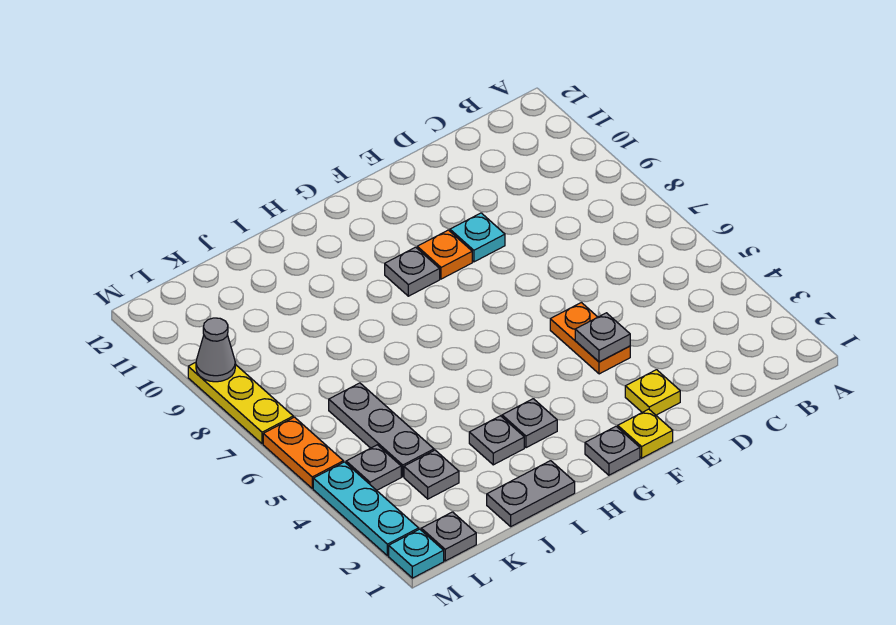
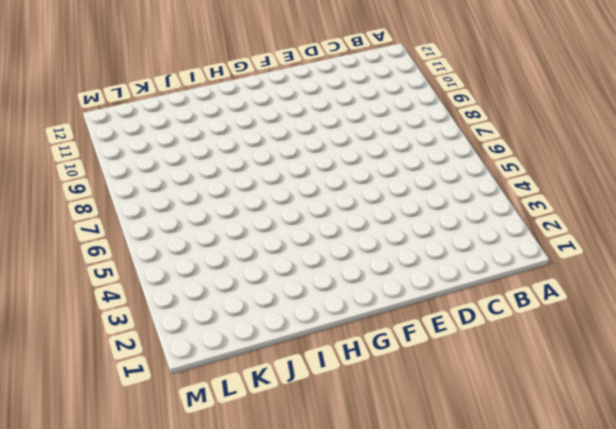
none -> yellow 1x1 plate [625,370,680,415]
none -> orange 1x2 plate [550,303,630,374]
none -> cyan 1x1 plate [450,213,505,262]

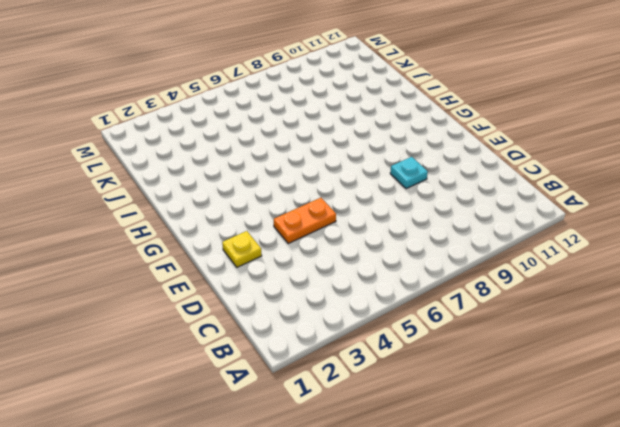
none -> yellow 1x1 plate [618,409,673,458]
none -> orange 1x1 plate [417,230,472,279]
none -> grey 1x1 plate [585,426,640,475]

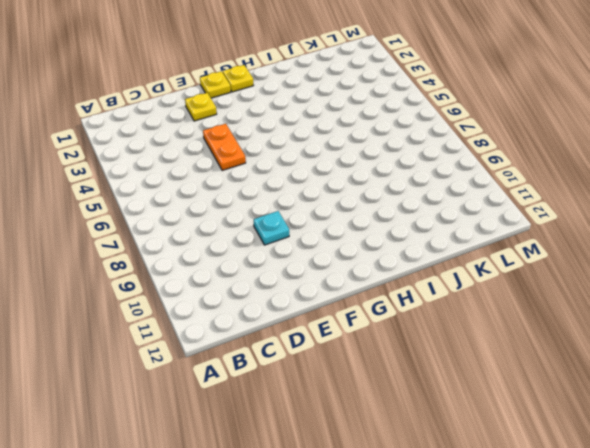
yellow 1x1 plate [223,65,254,92] -> grey 1x1 plate [585,426,640,475]
none -> orange 1x1 plate [417,230,472,279]
none -> grey 1x1 plate [385,247,440,296]
none -> grey 1x1 plate [502,399,557,448]

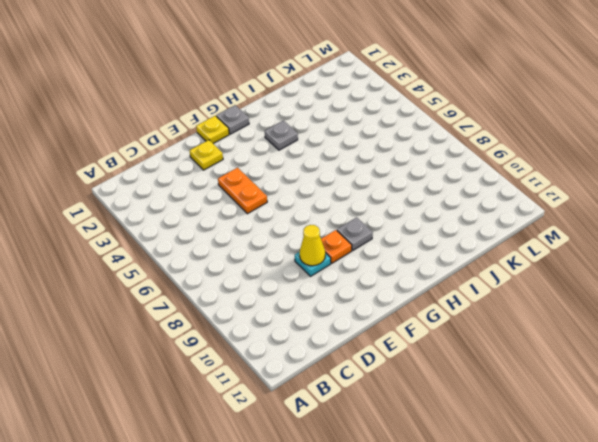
yellow 1x1 cone [300,225,325,266] -> none
none -> grey 1x2 plate [487,461,575,526]
none -> grey 1x1 plate [469,416,524,465]
none -> grey 1x1 plate [404,450,459,499]

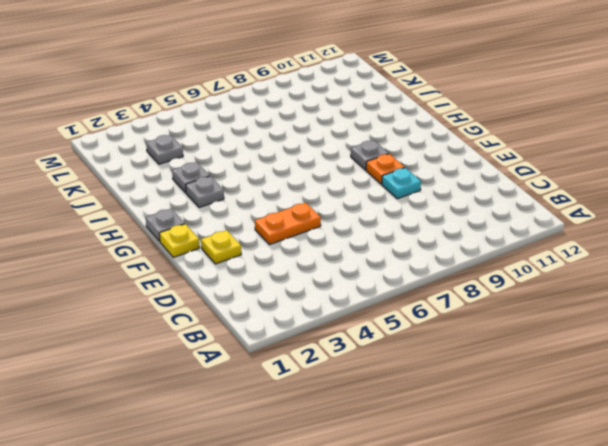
none -> grey 1x2 plate [487,461,575,526]
none -> grey 1x3 plate [329,383,434,477]
none -> grey 1x1 plate [421,512,476,561]

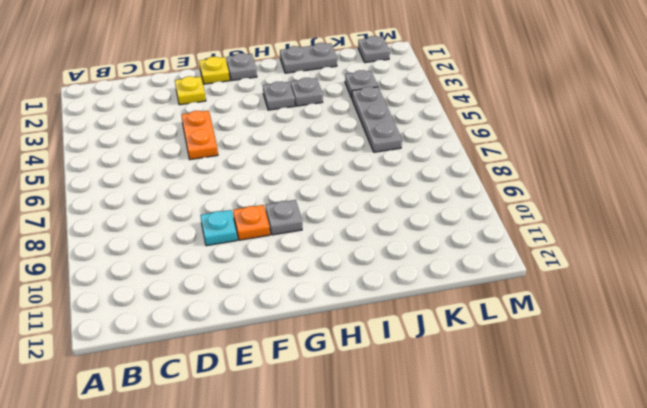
none -> grey 1x1 plate [346,445,401,490]
none -> cyan 1x1 plate [389,529,444,578]
none -> cyan 1x3 plate [313,462,419,556]

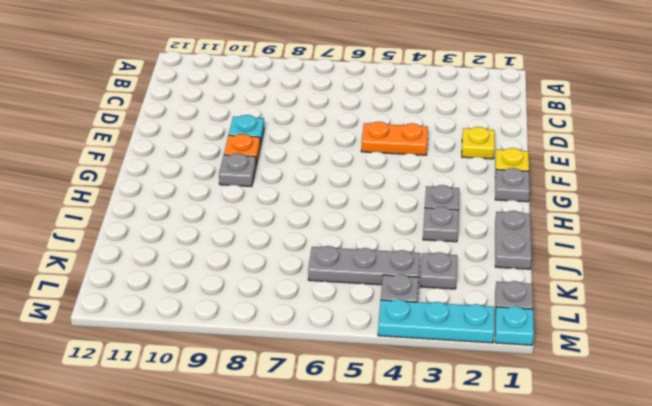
none -> orange 1x2 plate [263,417,343,488]
none -> yellow 1x3 plate [188,362,293,444]
none -> grey 1x1 plate [575,313,630,362]

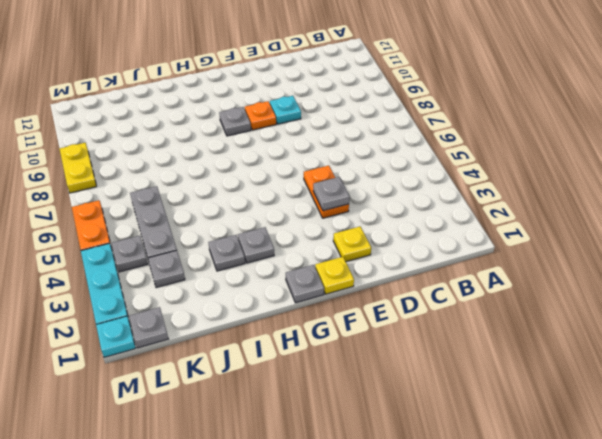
yellow 1x2 plate [59,143,97,193] -> yellow 1x3 plate [188,362,293,444]
none -> grey 1x2 plate [487,461,575,526]
none -> grey 1x1 cone [196,318,235,382]

